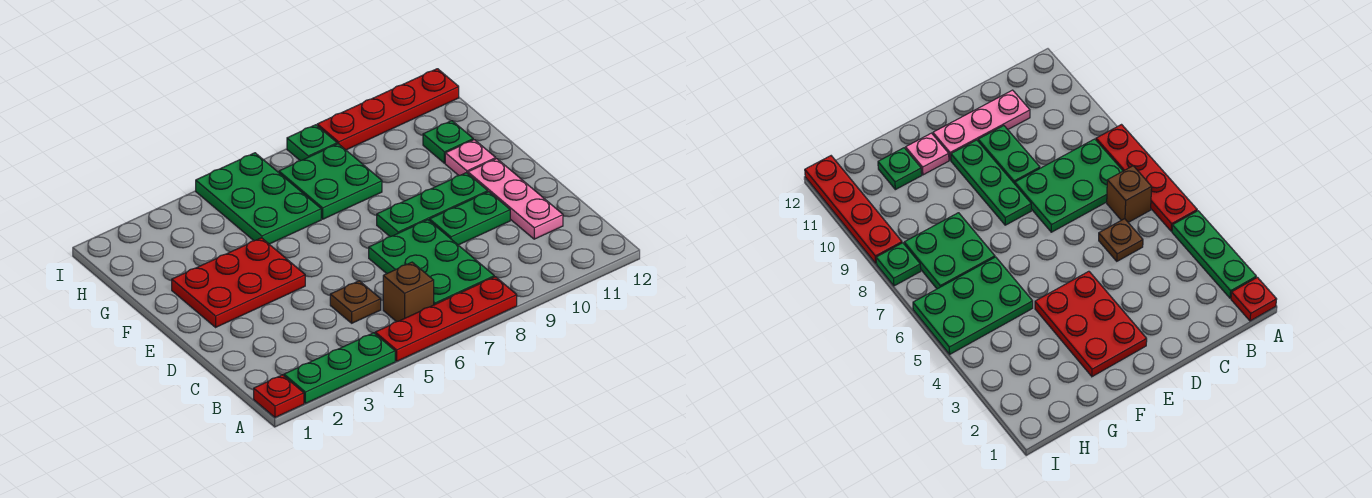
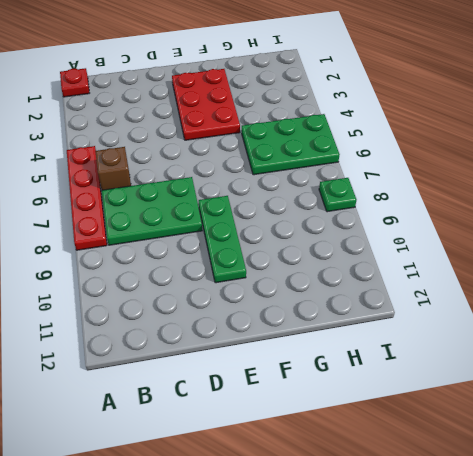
none -> green 1x3 plate [284,333,395,403]
none -> brown 1x1 plate [330,281,381,323]
none -> pink 1x3 plate [468,159,563,239]

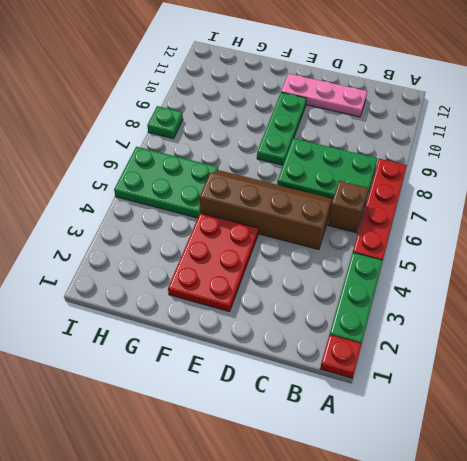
brown 2x4 slope [200,170,333,250] -> brown 1x1 plate [330,281,381,323]
none -> green 1x2 plate [430,192,510,245]
none -> pink 1x1 plate [445,140,496,175]
none -> green 2x2 plate [279,144,382,219]

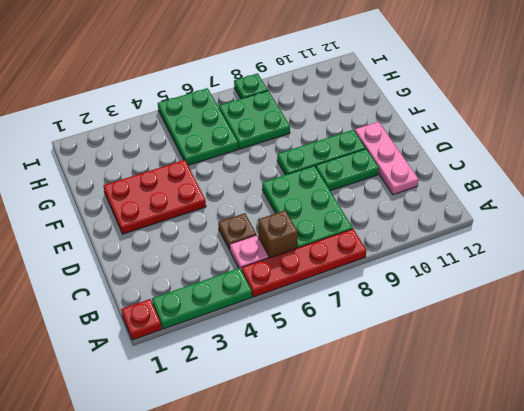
pink 1x1 plate [230,235,268,270] -> pink 1x1 plate moved to [445,140,496,175]
none -> green 1x1 plate [423,121,473,163]
none -> red 1x4 plate [317,69,459,150]

